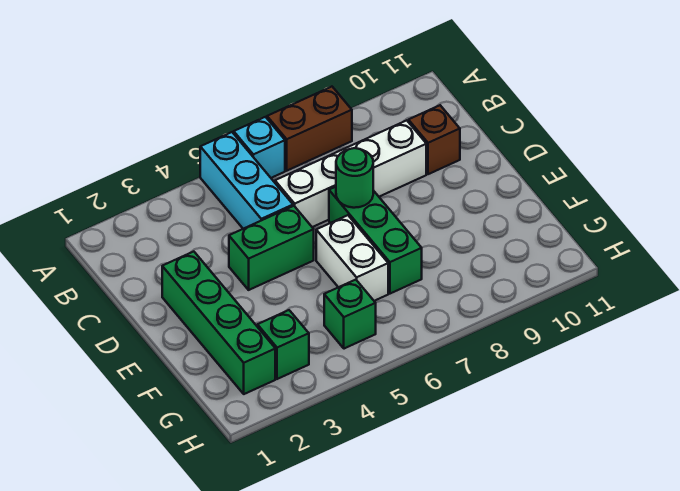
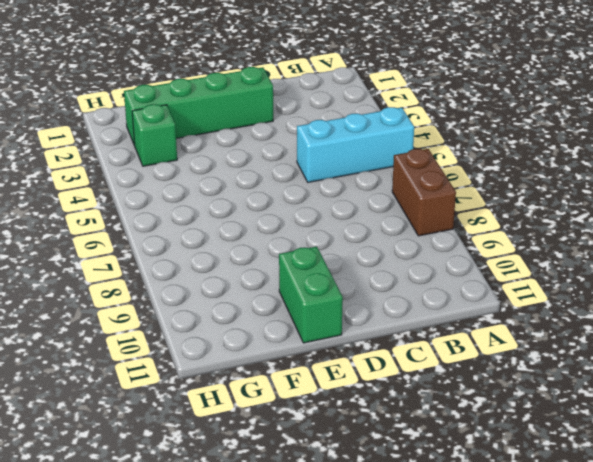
green 1x2 brick [279,247,343,343] -> green 1x2 brick moved to [229,206,314,290]
none -> cyan 1x1 brick [234,117,285,178]
none -> white 1x4 brick [275,120,426,227]
none -> brown 1x1 brick [408,105,460,174]

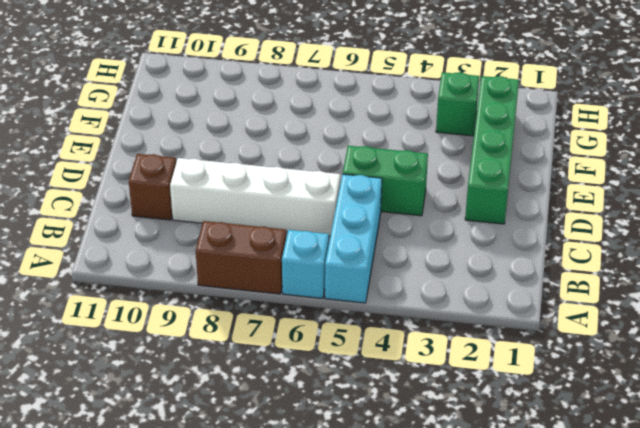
none -> green 1x3 brick [329,187,422,294]
none -> white 1x2 brick [316,215,388,301]
none -> green 1x1 brick [324,280,376,349]

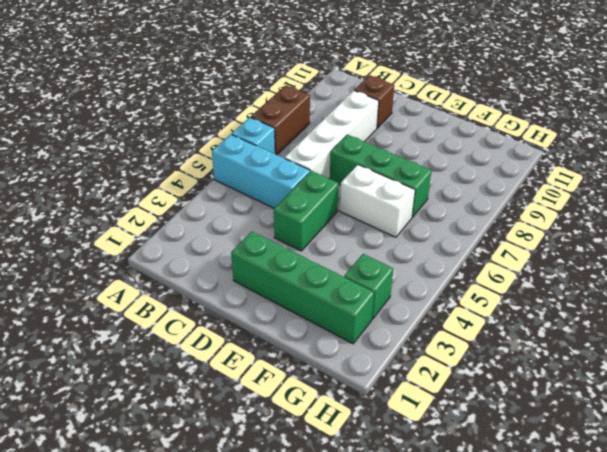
none -> green 1x1 brick [324,280,376,349]
none -> green 1x1 round brick [336,148,373,208]

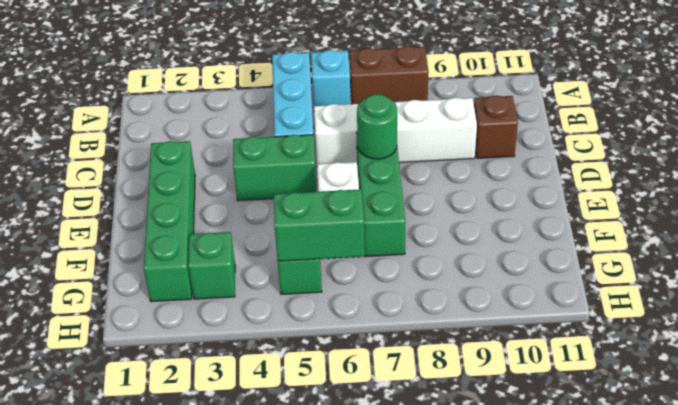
green 1x2 brick [274,189,365,261] -> none

